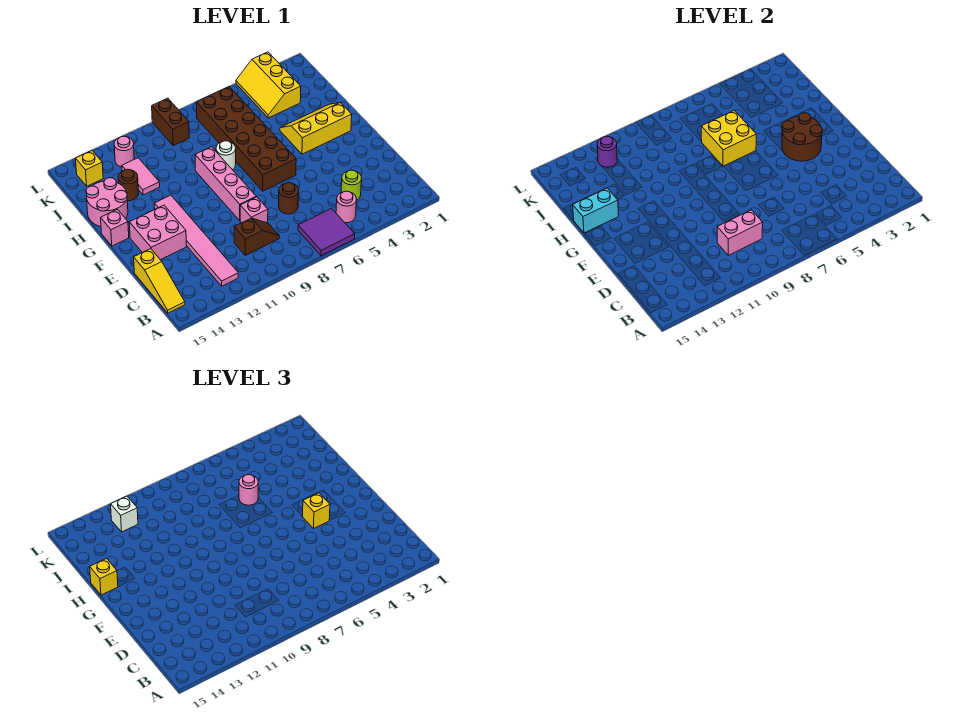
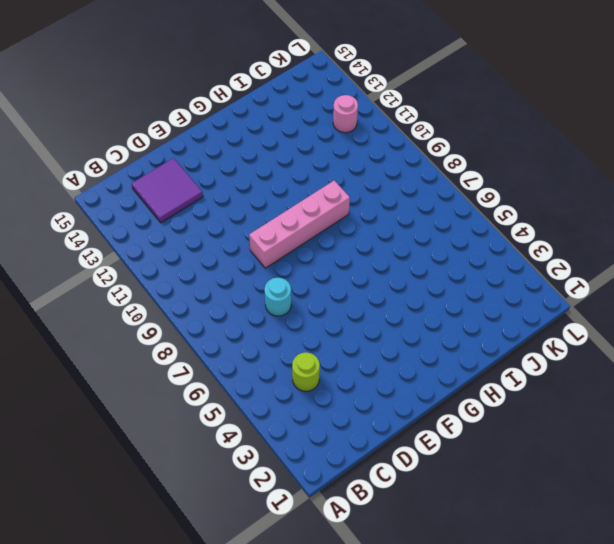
purple 2x2 tile [132,158,203,223] -> purple 2x2 tile moved to [298,209,355,256]
cyan 1x1 round brick [264,278,291,316] -> brown 1x1 round brick [279,183,299,214]
none -> pink 1x1 round brick [336,191,357,223]
none -> pink 1x6 tile [154,195,238,286]
none -> yellow 1x3 slope [134,249,185,313]
none -> brown 1x2 slope [234,218,279,255]

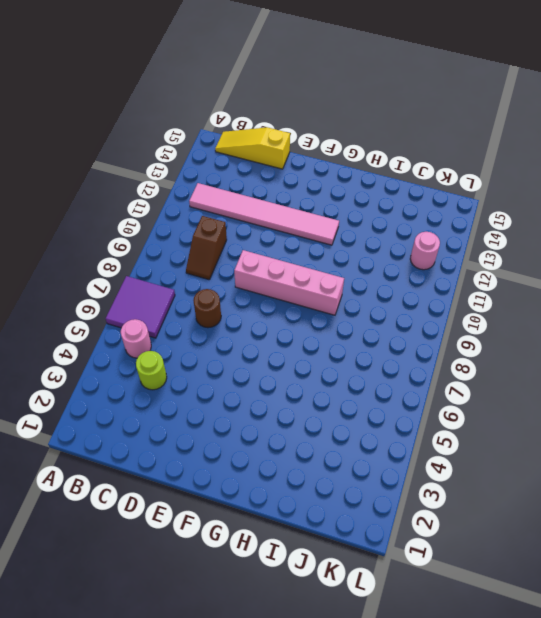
none -> pink 1x1 brick [240,197,268,223]
none -> pink 2x2 brick [129,205,186,260]
none -> brown 2x6 brick [196,87,296,191]
none -> yellow 2x3 slope [280,103,352,154]

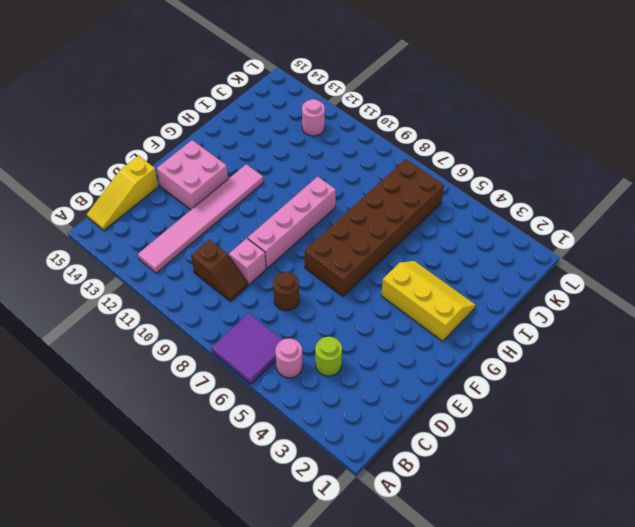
none -> pink 1x1 brick [101,209,129,246]
none -> white 1x1 round brick [216,141,236,170]
none -> pink 2x2 round brick [86,178,128,227]
none -> pink 1x2 tile [122,158,160,195]

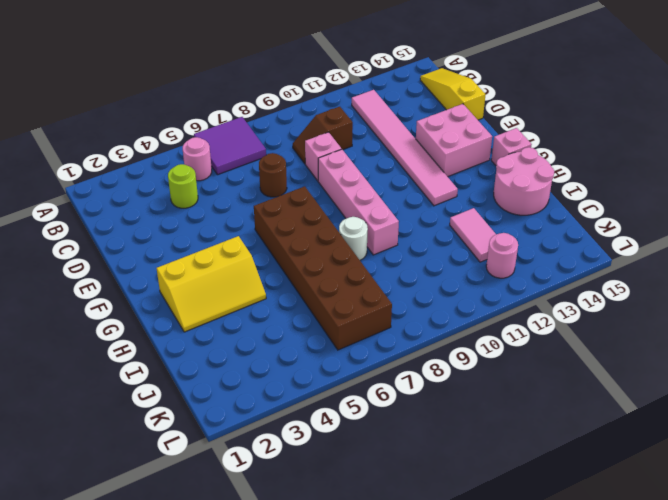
none -> brown 1x1 round brick [118,169,139,201]
none -> yellow 2x3 slope [236,52,301,118]
none -> brown 1x2 brick [152,98,189,146]
none -> yellow 1x1 brick [75,151,103,186]

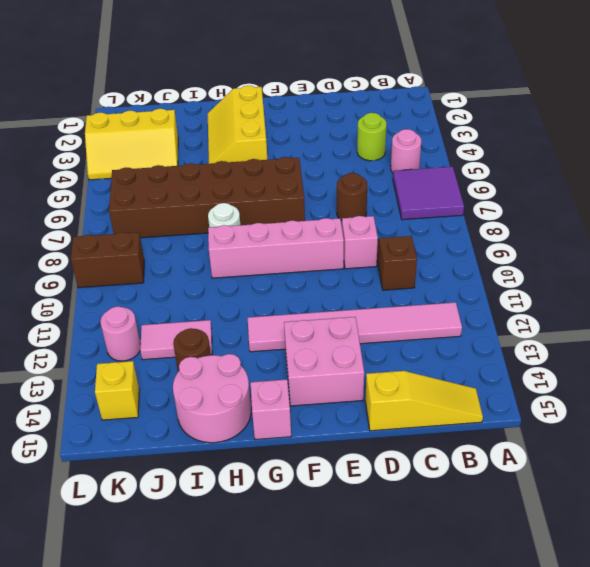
none -> pink 1x2 brick [717,210,763,255]
none -> brown 2x2 round brick [782,113,822,161]
none -> yellow 2x2 brick [701,110,756,166]
none -> cyan 1x2 brick [573,188,619,233]

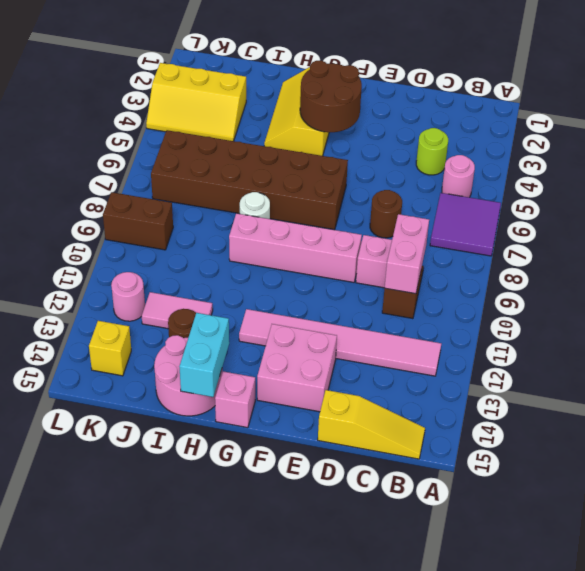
none -> yellow 2x2 brick [701,110,756,166]
none -> purple 1x1 round brick [597,136,617,167]
none -> yellow 1x1 brick [302,493,330,529]
none -> yellow 1x1 brick [90,558,118,595]

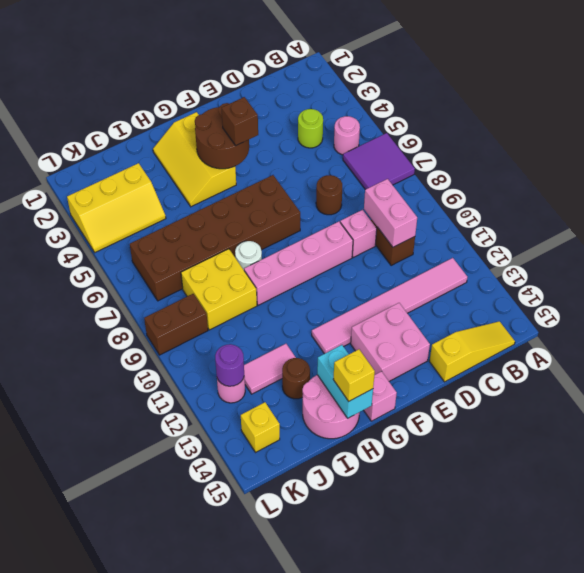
brown 1x1 brick [222,97,258,146] -> yellow 1x1 brick [302,493,330,529]
yellow 2x2 brick [181,249,257,330] -> yellow 2x2 brick moved to [701,110,756,166]
none -> pink 1x1 round brick [239,475,258,505]
none -> white 1x1 brick [111,496,138,532]

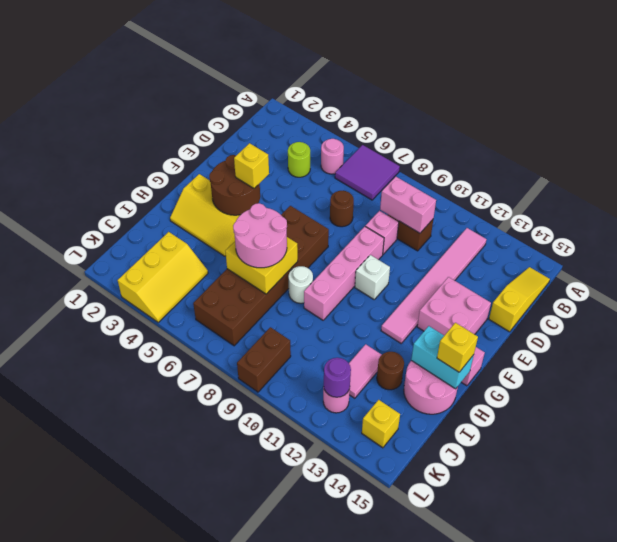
white 1x1 brick [355,255,390,299] -> white 1x1 brick moved to [111,496,138,532]
pink 2x2 round brick [233,203,287,268] -> pink 1x1 round brick [239,475,258,505]

